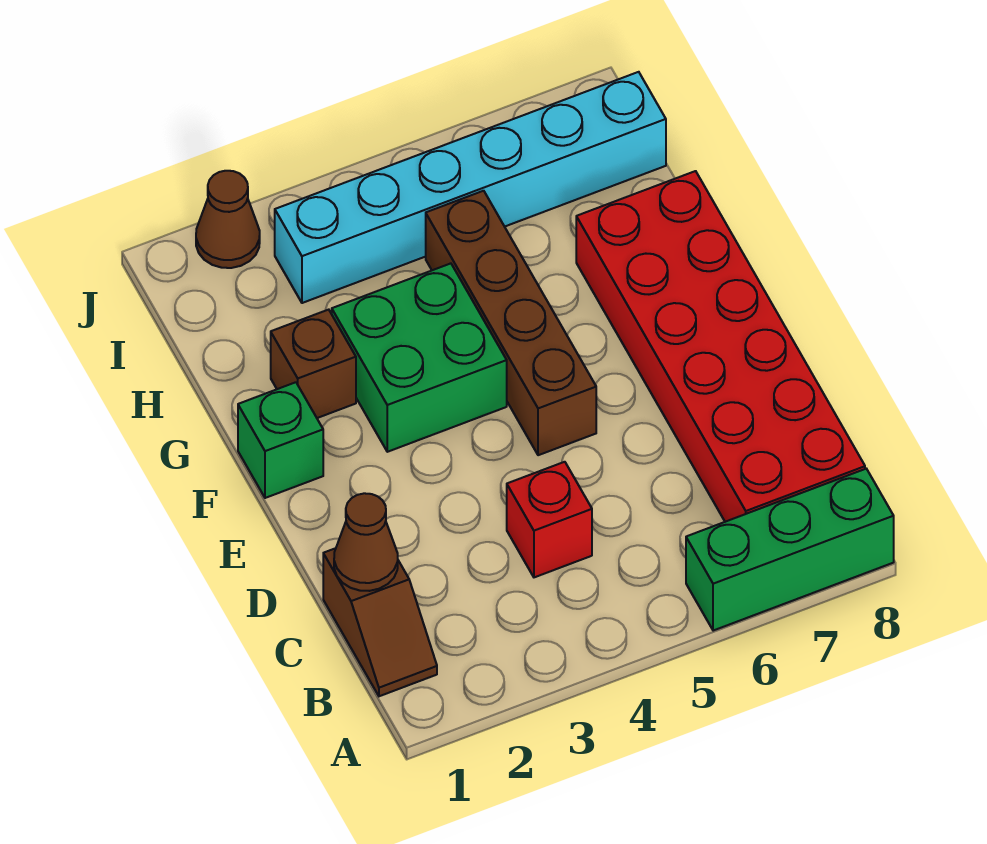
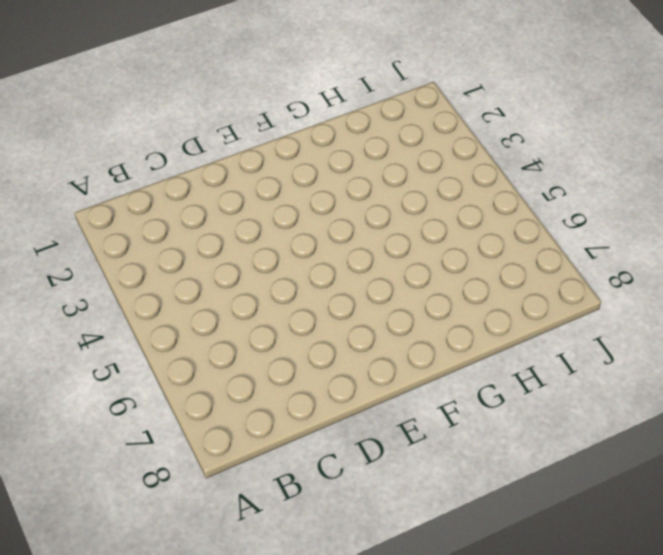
none -> green 1x3 brick [686,469,894,631]
none -> brown 1x2 slope [323,548,437,696]

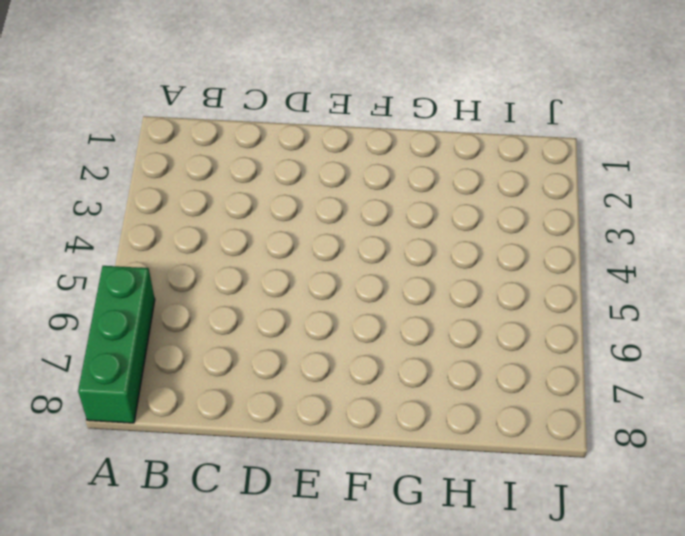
none -> brown 1x2 slope [323,548,437,696]
none -> red 2x6 brick [576,171,865,522]

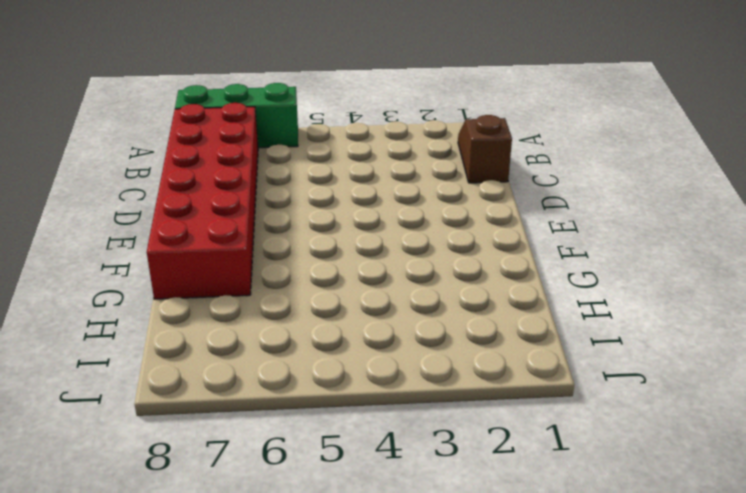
none -> red 1x1 brick [507,462,592,577]
none -> brown 1x4 brick [426,191,596,455]

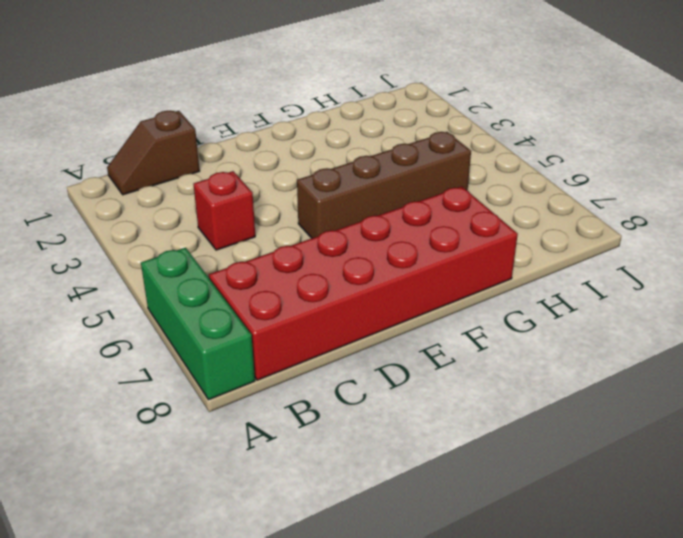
none -> green 1x1 brick [238,382,323,498]
none -> green 2x2 brick [332,263,507,452]

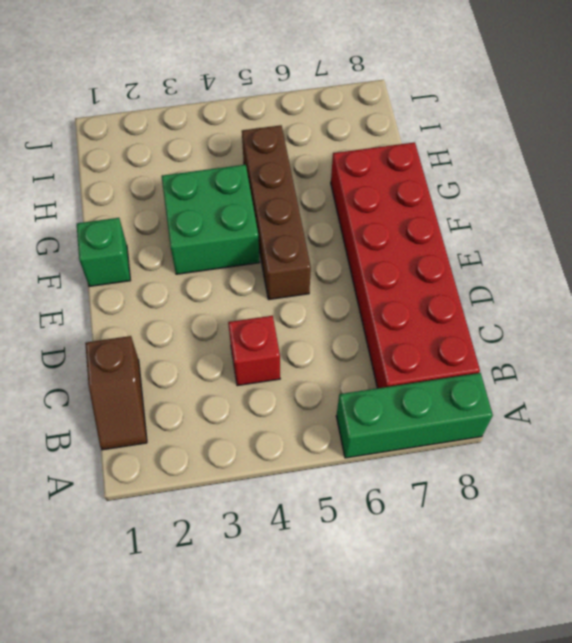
none -> brown 1x1 brick [271,310,356,418]
none -> cyan 1x6 brick [275,72,666,303]

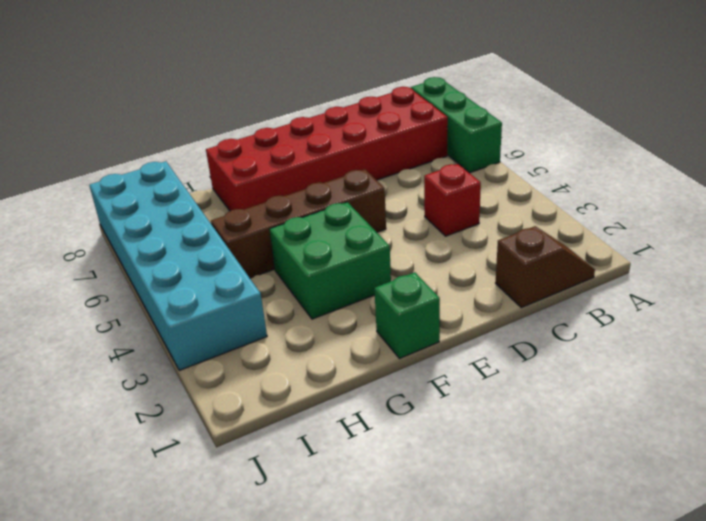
cyan 2x6 brick [89,161,267,370] -> cyan 1x6 brick [275,72,666,303]
none -> brown 1x1 brick [271,310,356,418]
none -> brown 1x1 cone [196,171,260,268]

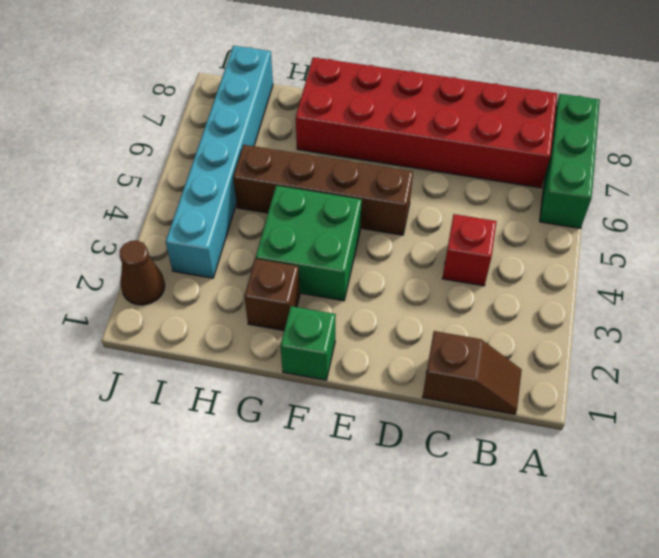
none -> brown 1x1 cone [334,493,398,591]

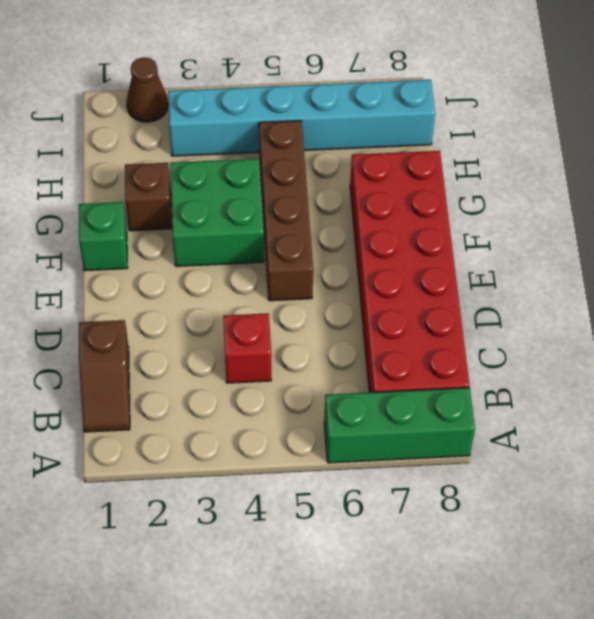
none -> brown 1x1 cone [334,493,398,591]

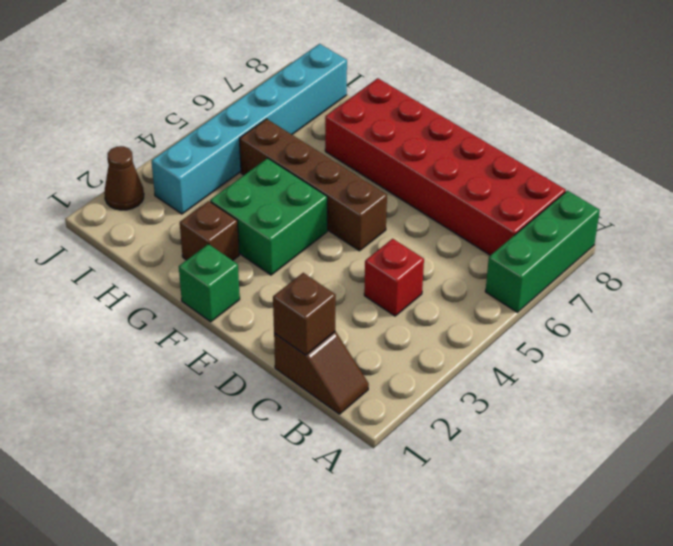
brown 1x1 brick [273,273,336,355] -> brown 1x1 cone [334,493,398,591]

